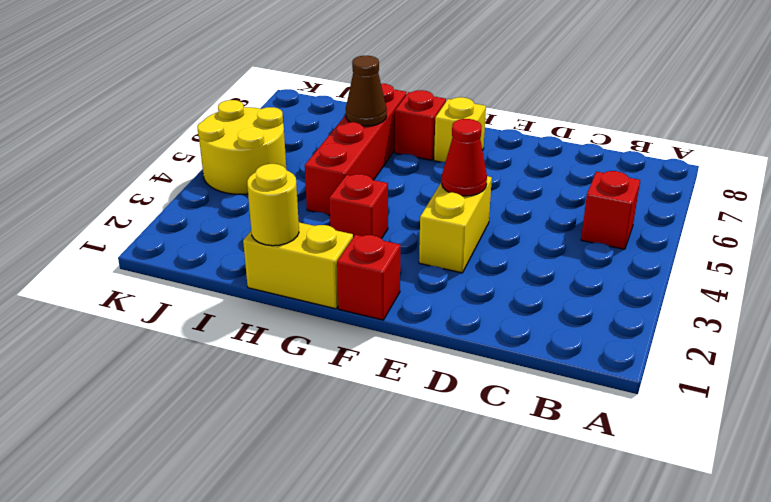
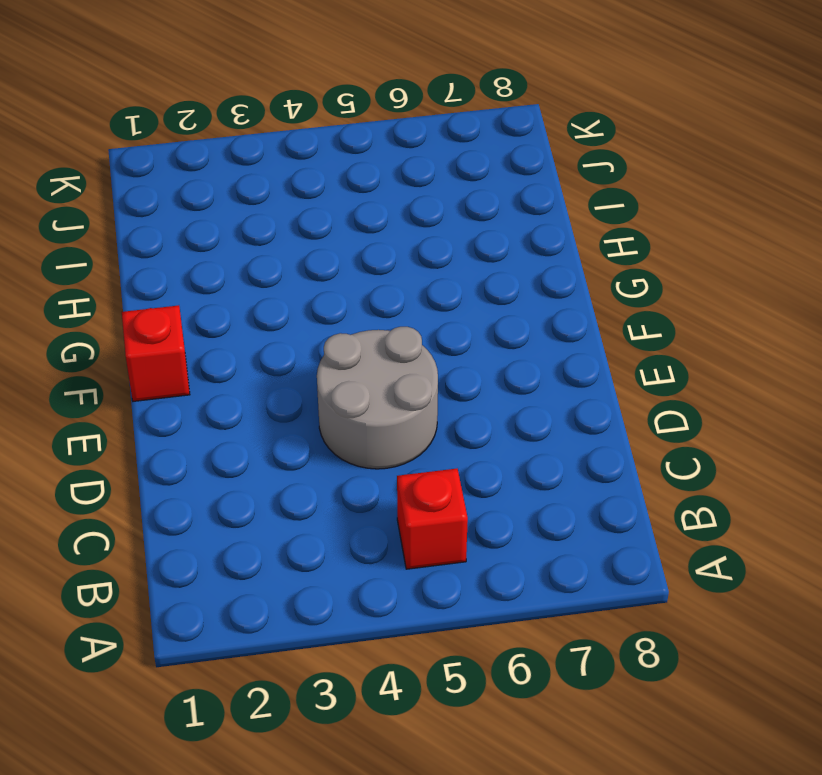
grey 2x2 round brick [317,327,438,469] -> yellow 1x2 brick [419,176,492,273]
none -> yellow 1x1 brick [434,97,486,162]
none -> yellow 1x2 brick [243,222,353,309]
none -> red 1x1 brick [329,174,388,239]

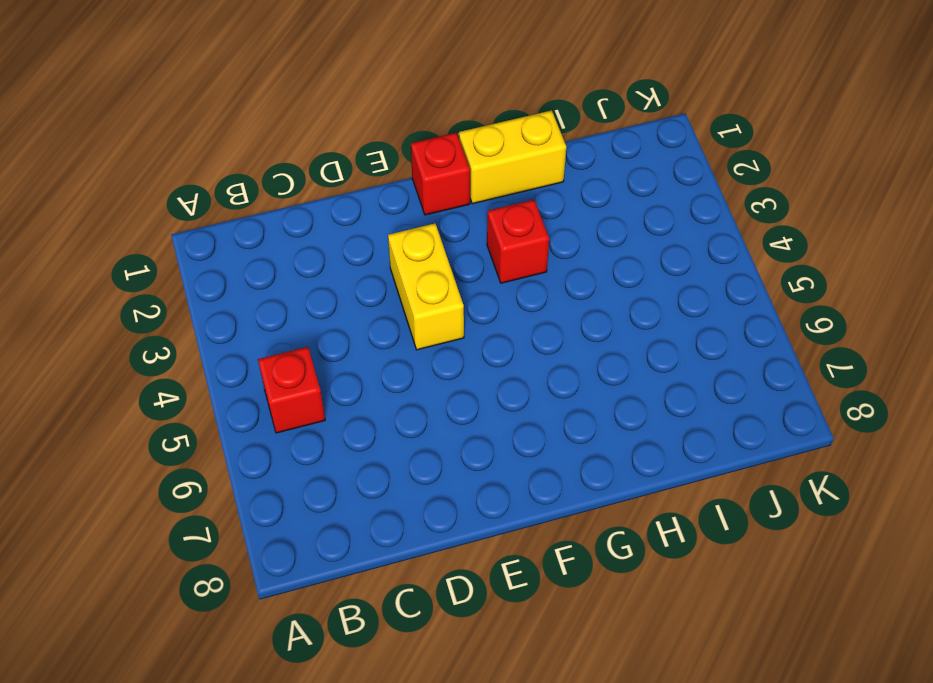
none -> yellow 1x1 brick [434,97,486,162]
none -> red 1x1 brick [395,90,446,160]
none -> red 1x4 brick [305,84,407,215]

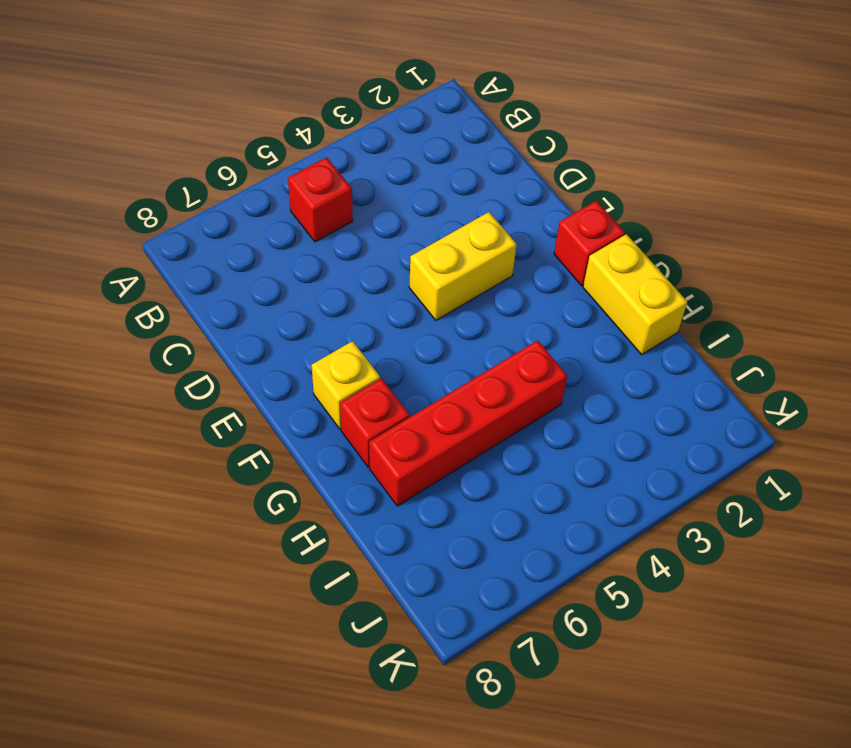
none -> red 1x1 brick [329,174,388,239]
none -> yellow 2x2 round brick [197,100,286,194]
none -> red 1x1 cone [442,119,487,196]

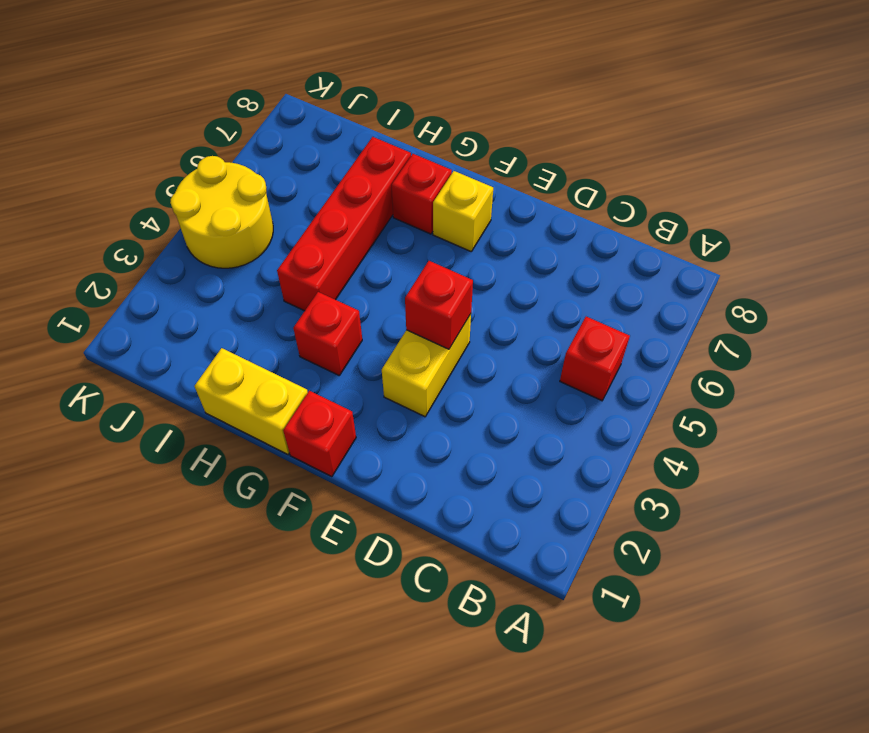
red 1x1 brick [405,261,473,349] -> red 1x1 cone [442,119,487,196]
none -> yellow 1x1 round brick [247,164,299,246]
none -> brown 1x1 cone [346,56,387,126]

